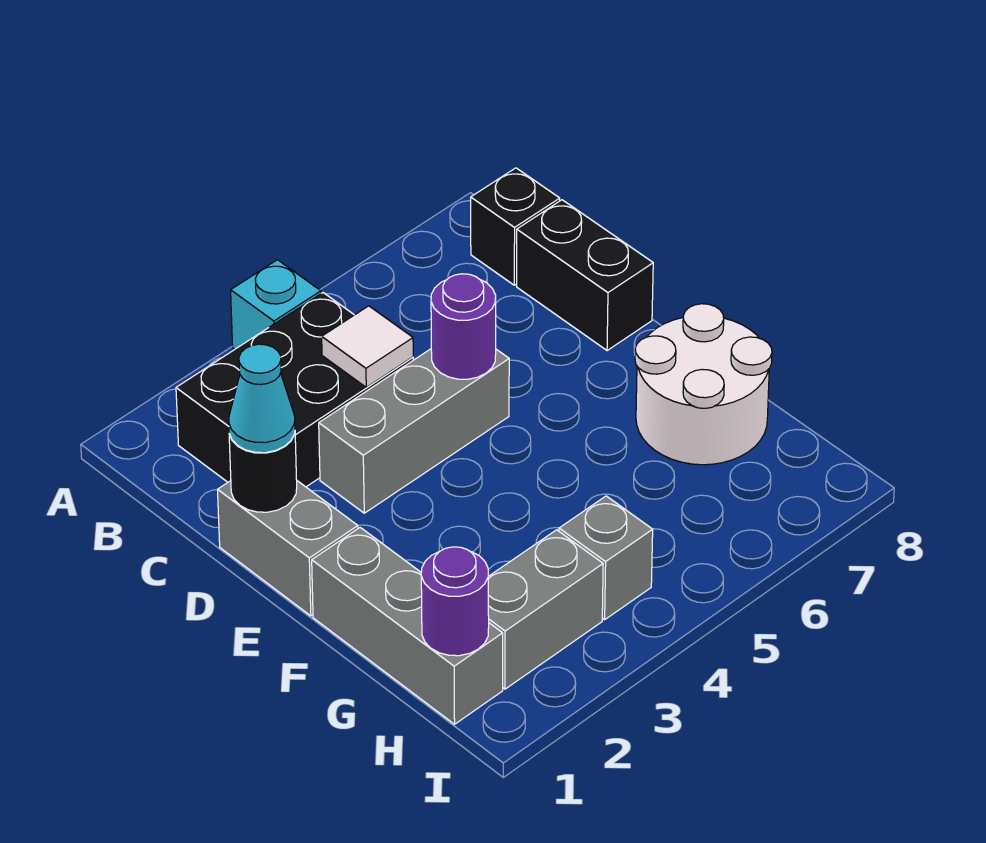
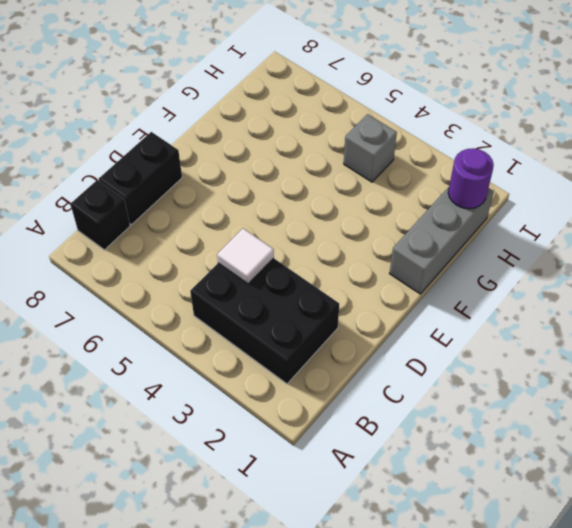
none -> cyan 1x1 brick [231,260,321,349]
none -> grey 1x2 brick [218,481,358,616]
none -> grey 1x3 brick [319,349,509,513]

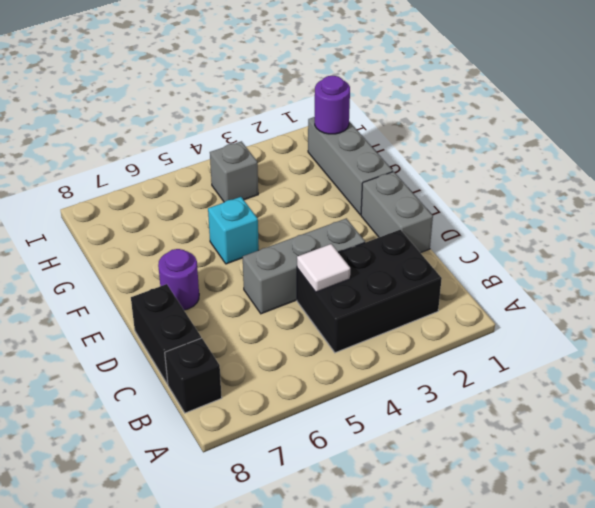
purple 1x1 round brick [158,249,199,310] -> purple 1x1 round brick moved to [431,274,496,379]
cyan 1x1 brick [208,197,259,264] -> cyan 1x1 brick moved to [231,260,321,349]
none -> white 2x2 round brick [635,304,772,465]
none -> grey 1x2 brick [488,530,603,689]
none -> black 1x1 round brick [229,434,297,512]

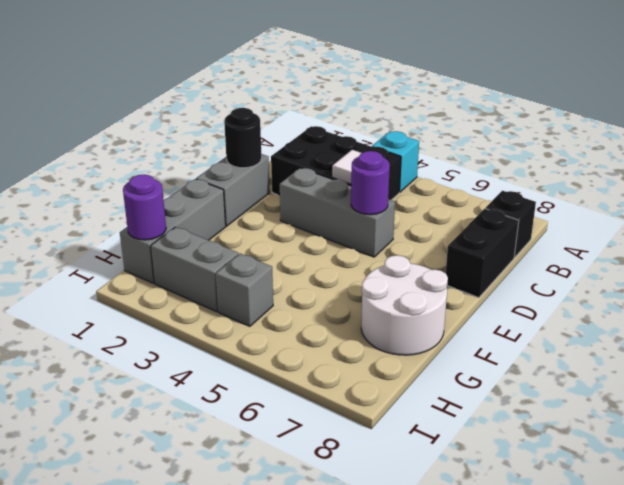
none -> cyan 1x1 cone [229,344,295,453]

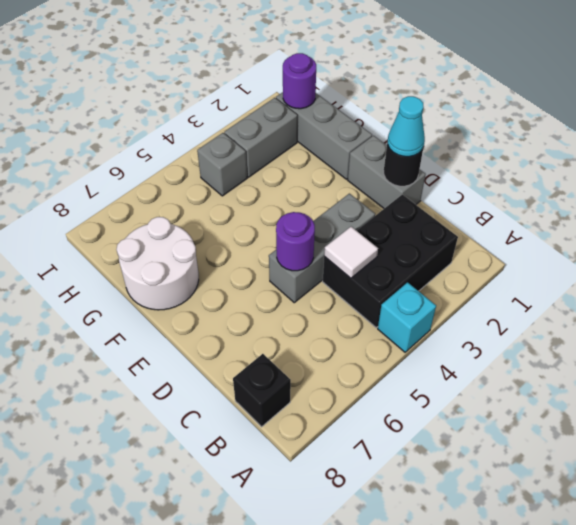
none -> black 1x2 brick [517,200,653,351]

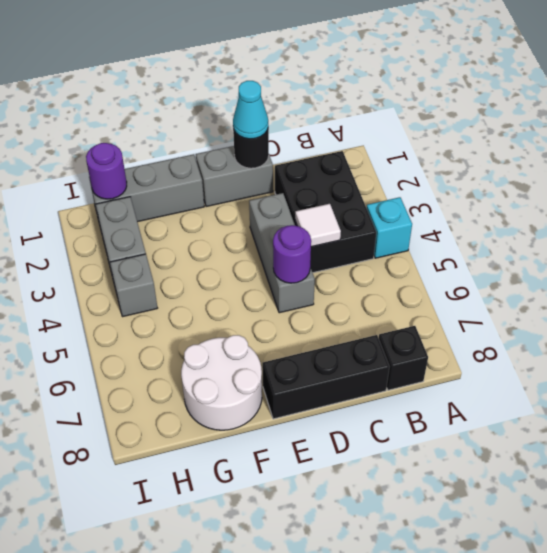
black 1x3 brick [262,335,389,419] -> black 1x2 brick [517,200,653,351]

